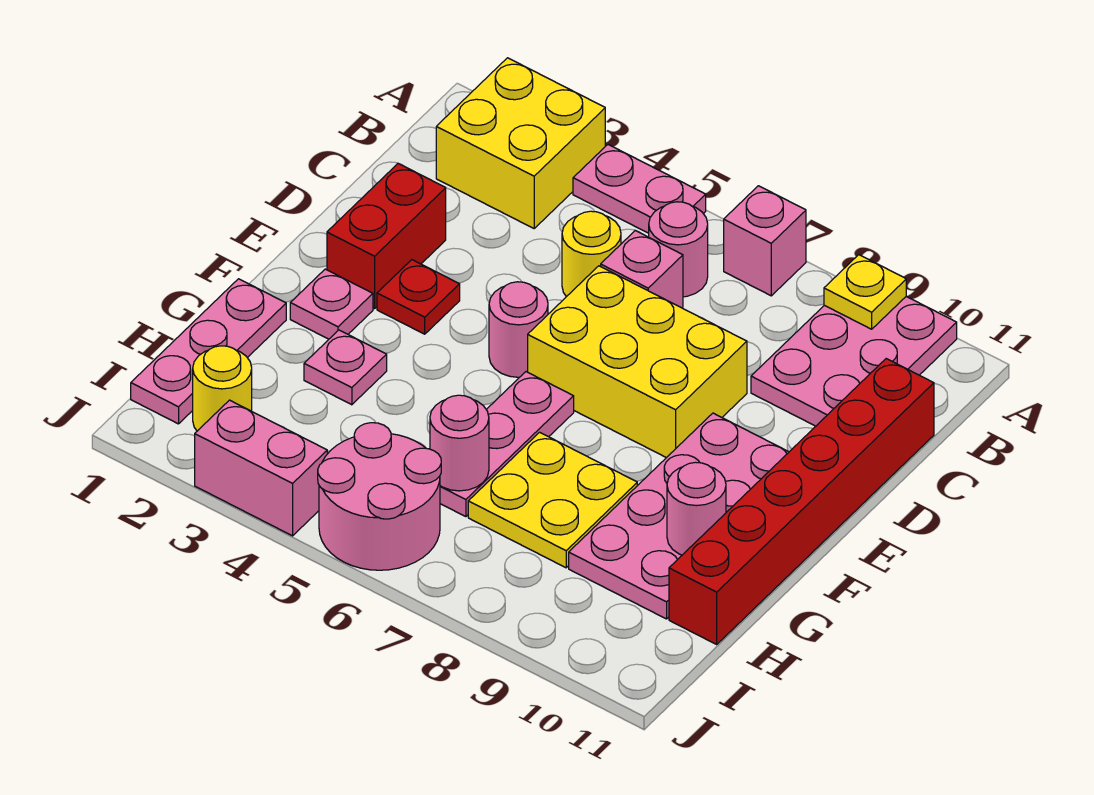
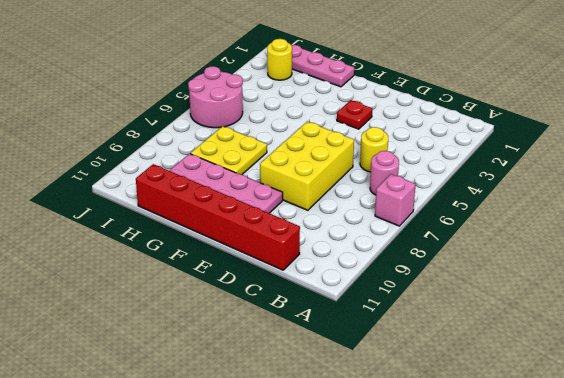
none -> yellow 2x2 brick [436,58,605,228]
none -> pink 1x2 plate [573,145,706,233]
none -> pink 2x3 plate [751,297,957,426]

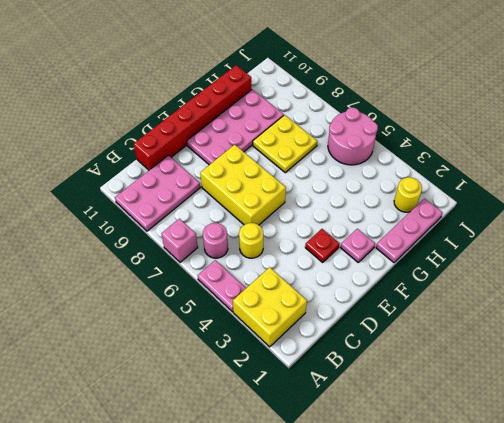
none -> pink 1x1 brick [601,231,683,308]
none -> red 1x2 brick [327,164,446,309]
none -> pink 1x1 round brick [489,282,548,377]

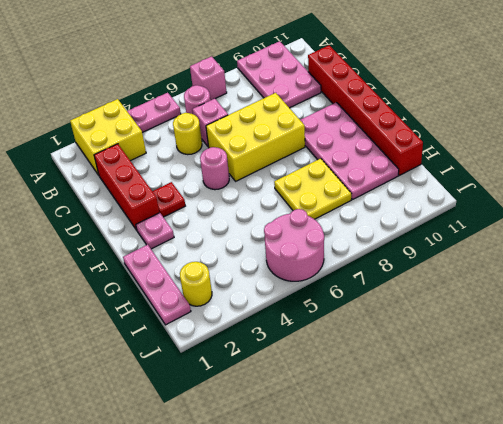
red 1x3 brick [94,144,159,230] -> red 1x2 brick [327,164,446,309]
none -> pink 1x3 plate [440,372,574,517]
none -> pink 1x1 plate [304,330,387,405]
none -> pink 1x2 brick [195,400,327,536]

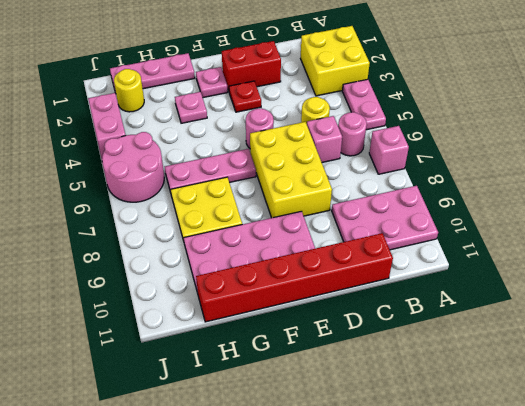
none -> yellow 1x1 plate [824,255,906,329]
none -> pink 1x1 round brick [667,462,726,555]
none -> pink 1x1 round brick [430,395,489,491]

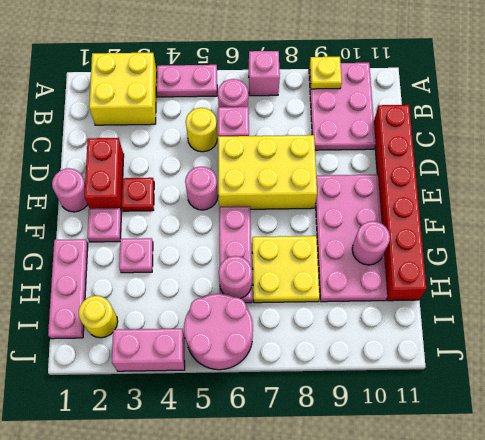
pink 1x1 round brick [52,168,88,212] -> none

